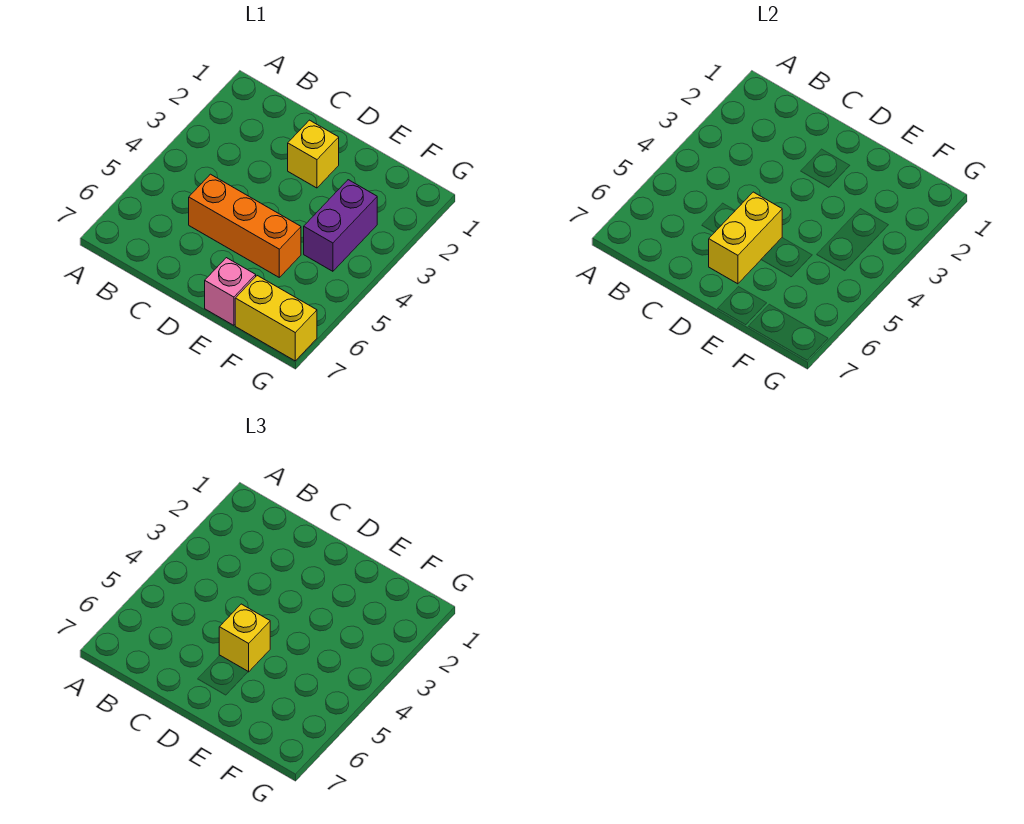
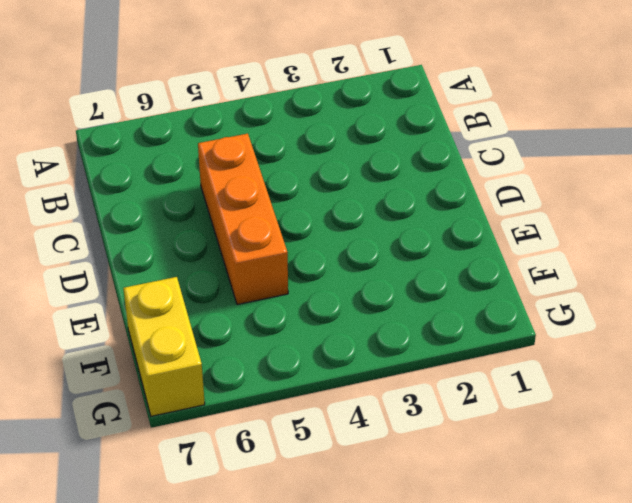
none -> yellow 1x1 brick [288,120,339,188]
none -> pink 1x1 brick [205,258,256,325]

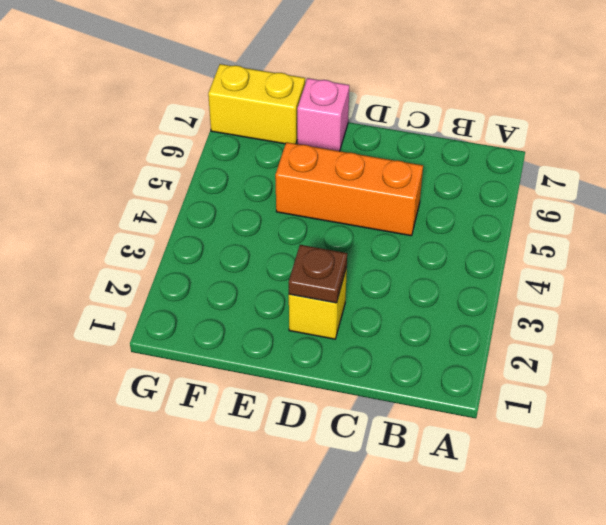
brown 1x1 plate [289,245,347,303] -> none
none -> purple 1x2 brick [304,180,377,271]
none -> yellow 1x2 brick [709,192,782,284]

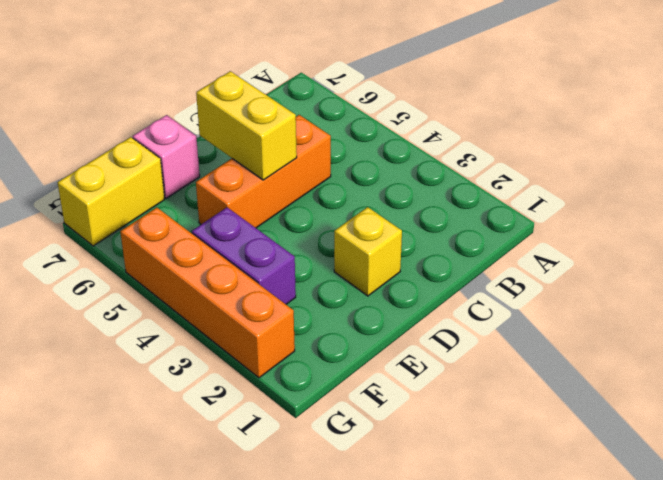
orange 1x4 brick [120,207,295,378] -> none
none -> yellow 1x1 brick [219,604,270,672]

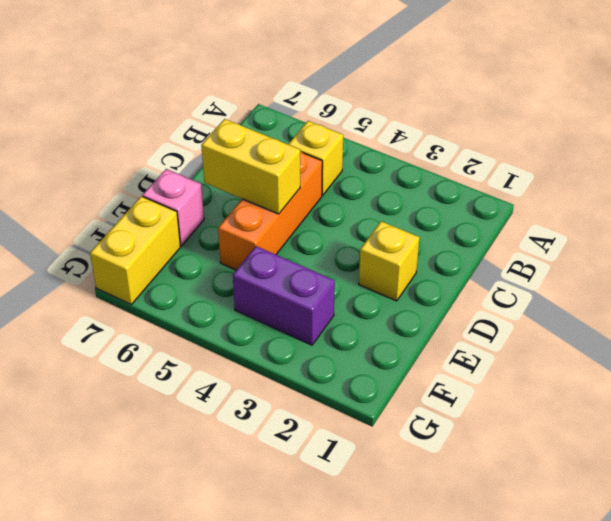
yellow 1x1 brick [288,121,343,195] -> yellow 1x1 brick moved to [219,604,270,672]

